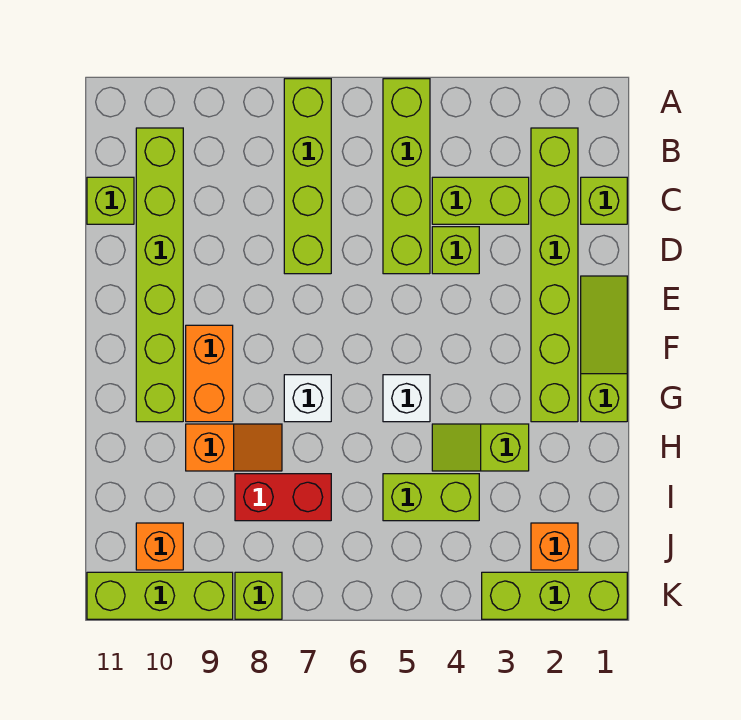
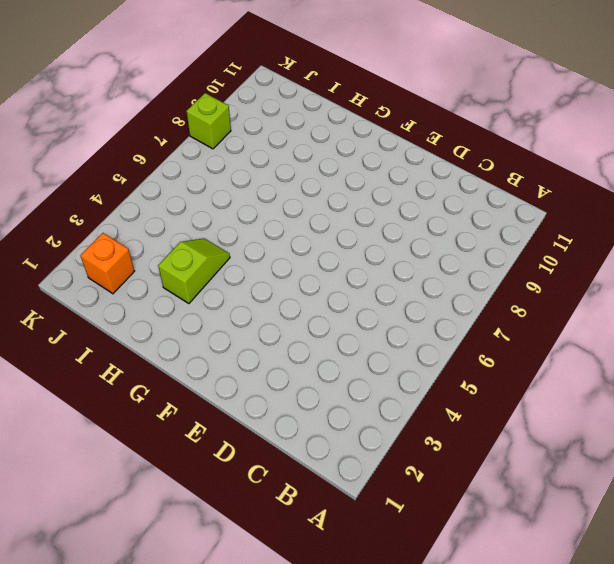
none -> lime 1x4 brick [383,79,430,274]
none -> lime 1x4 brick [284,79,331,274]
none -> lime 1x6 brick [531,128,578,422]

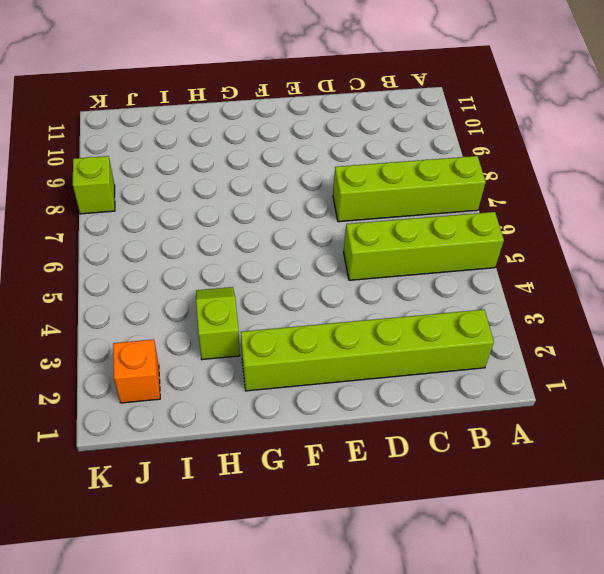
none -> lime 1x6 brick [136,128,183,422]
none -> lime 1x1 brick [581,177,627,224]
none -> lime 1x2 brick [432,177,529,224]

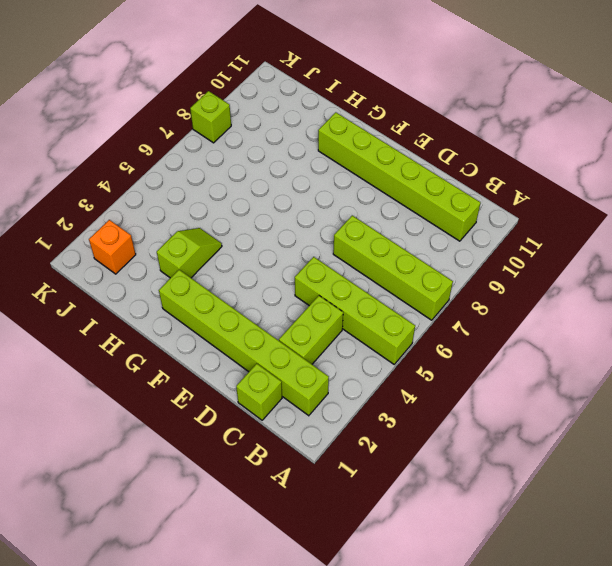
none -> lime 1x1 brick [87,177,134,224]
none -> lime 1x1 brick [432,227,479,274]
none -> lime 1x3 slope [581,276,627,422]

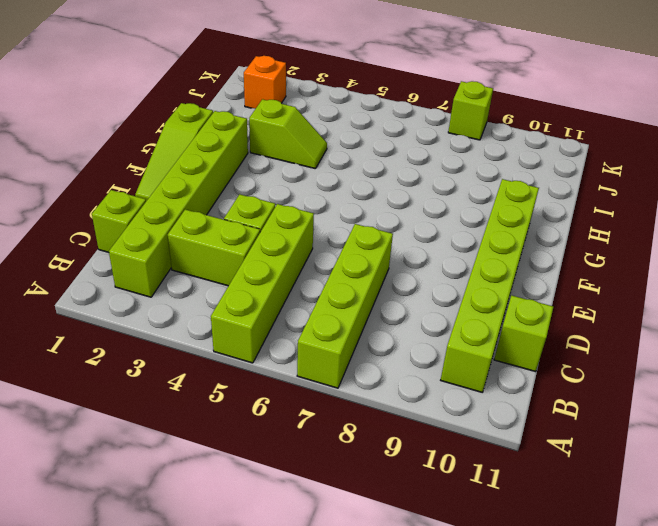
none -> orange 1x2 brick [186,325,233,422]
none -> white 1x1 brick [383,375,430,422]
none -> white 1x1 brick [284,375,331,422]

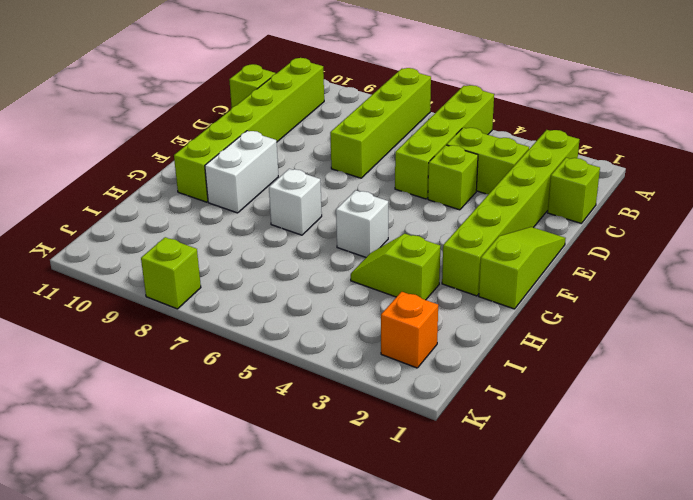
white 1x2 brick [205,131,278,213] -> orange 1x2 brick [186,325,233,422]
none -> orange 1x2 slope [186,424,282,471]
none -> lime 1x2 brick [383,474,479,521]
none -> red 1x2 brick [235,474,331,521]

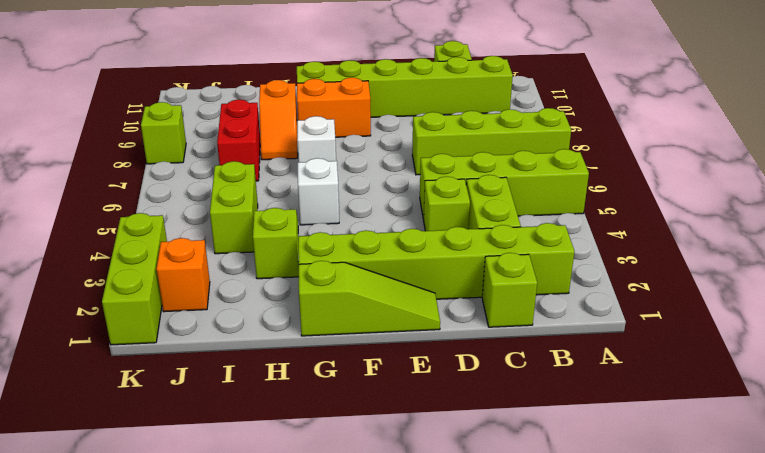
none -> orange 1x1 brick [136,523,183,570]
none -> lime 1x3 brick [87,572,233,619]

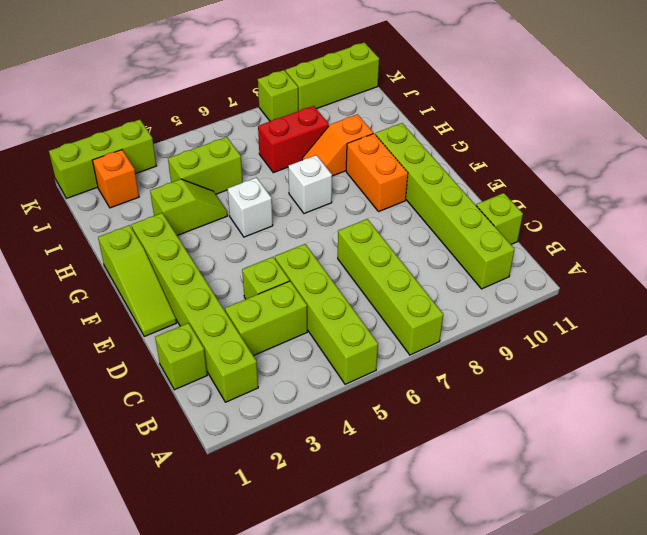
none -> orange 1x1 brick [136,523,183,570]

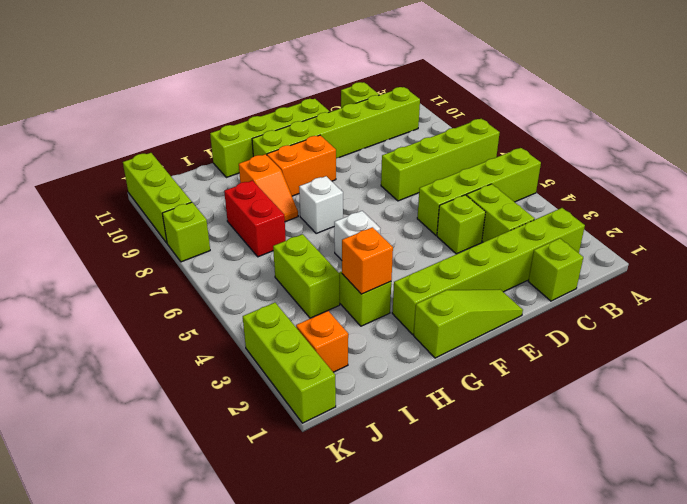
lime 1x4 brick [210,99,330,178] -> none
orange 1x1 brick [342,227,393,294] -> orange 1x1 brick moved to [136,523,183,570]

